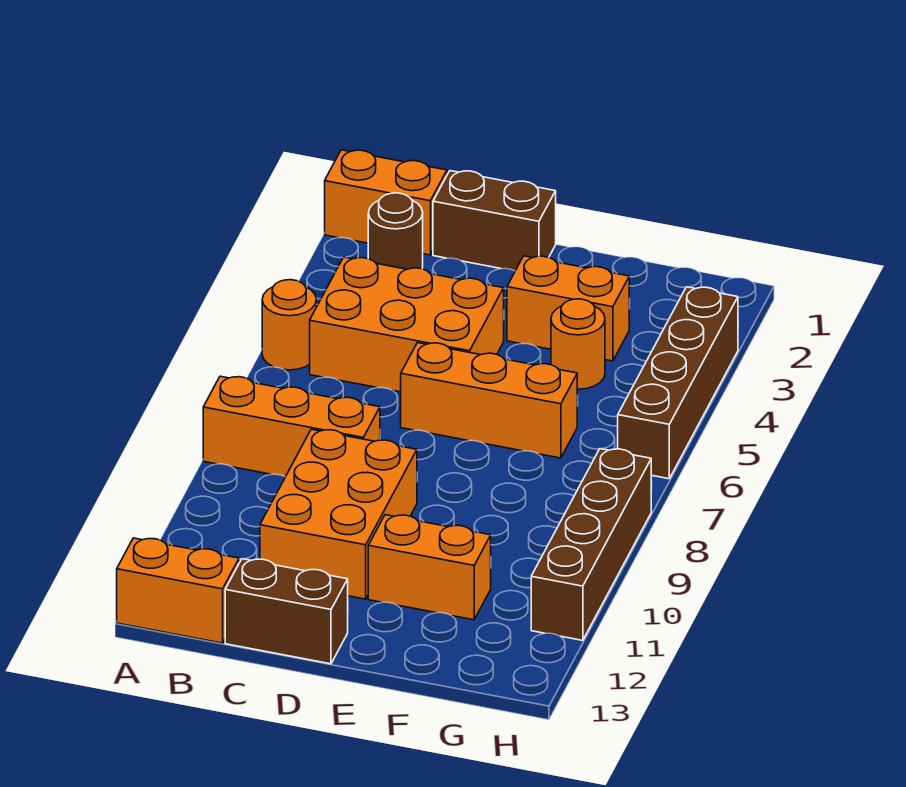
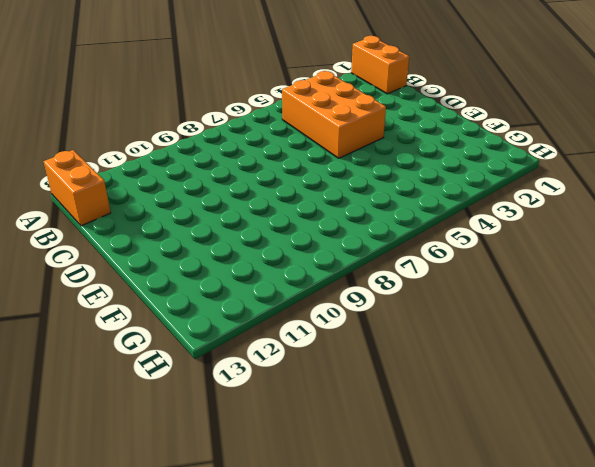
none -> orange 1x1 round brick [262,280,316,370]
none -> orange 1x3 brick [203,376,380,477]
none -> brown 1x1 round brick [368,193,423,269]

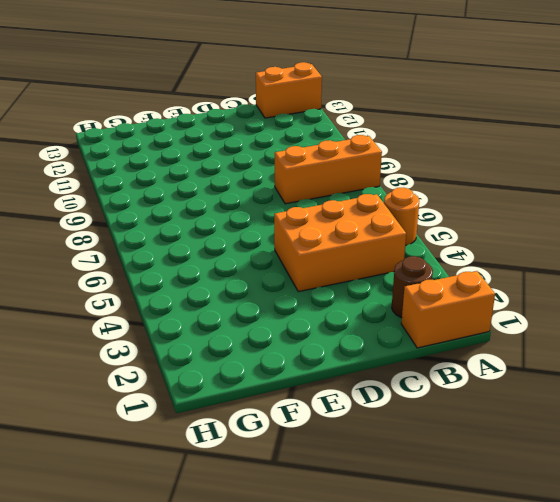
none -> brown 1x2 brick [433,171,556,271]
none -> orange 2x3 brick [260,429,417,599]
none -> brown 1x2 brick [225,559,348,664]

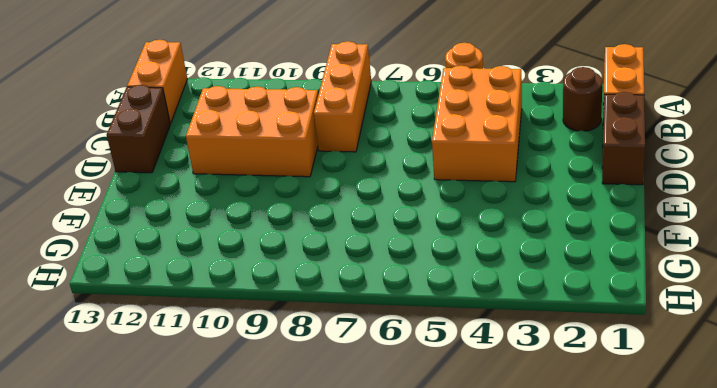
none -> orange 1x3 brick [401,343,577,458]
none -> orange 1x2 brick [507,256,629,361]
none -> orange 1x2 brick [368,515,491,620]

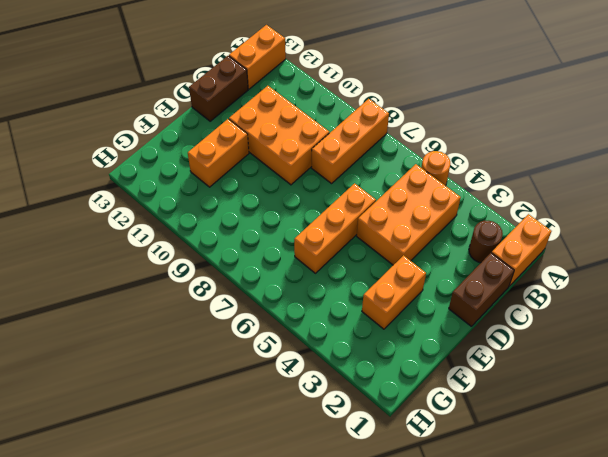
none -> orange 1x1 round brick [551,299,605,389]
none -> brown 1x4 brick [618,287,738,479]
none -> brown 1x4 brick [531,449,651,640]

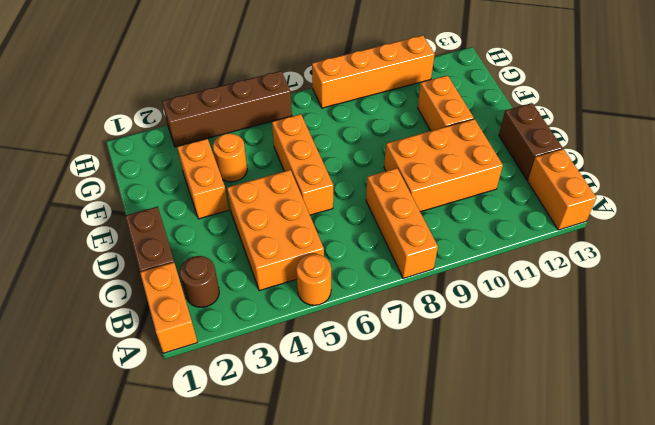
orange 1x4 brick [312,35,435,108] -> brown 1x4 brick [531,449,651,640]

